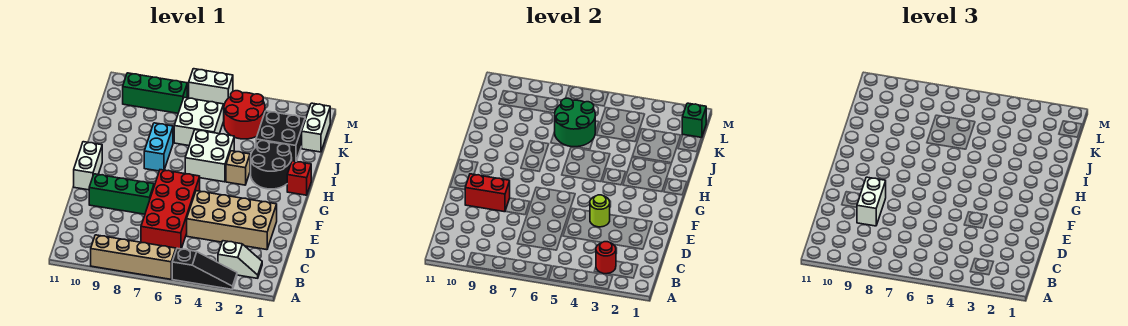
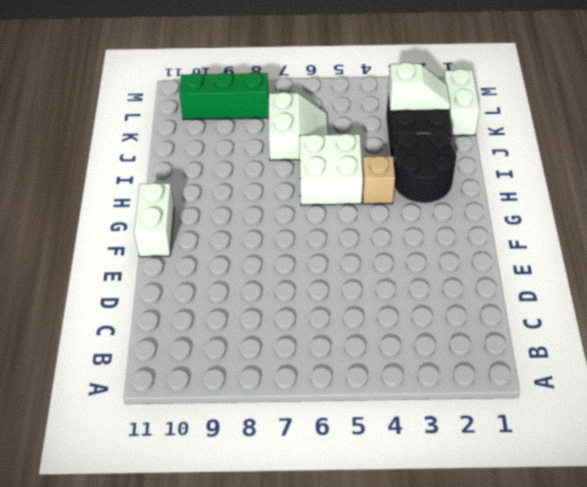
white 2x2 slope [269,92,328,160] -> white 2x2 brick [174,98,224,146]
white 1x2 slope [388,63,450,111] -> white 1x2 slope moved to [218,241,262,278]
none -> black 1x3 slope [172,248,237,289]
none -> tan 1x4 brick [91,235,176,279]
none -> red 2x4 brick [141,170,200,249]

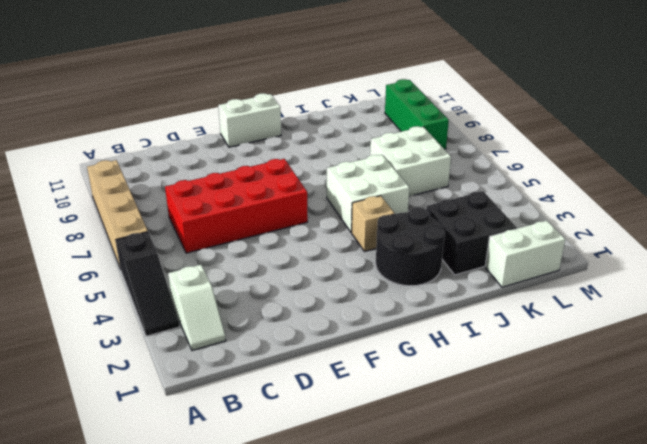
none -> tan 2x4 brick [187,191,277,250]
none -> green 1x3 brick [89,174,154,214]
none -> red 1x1 brick [287,161,311,195]

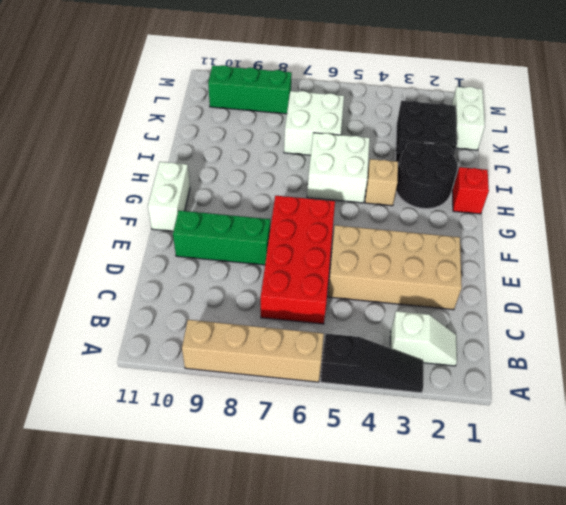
none -> cyan 1x2 brick [144,123,173,171]
none -> red 2x2 round brick [224,91,265,139]
none -> white 1x2 brick [189,69,233,104]

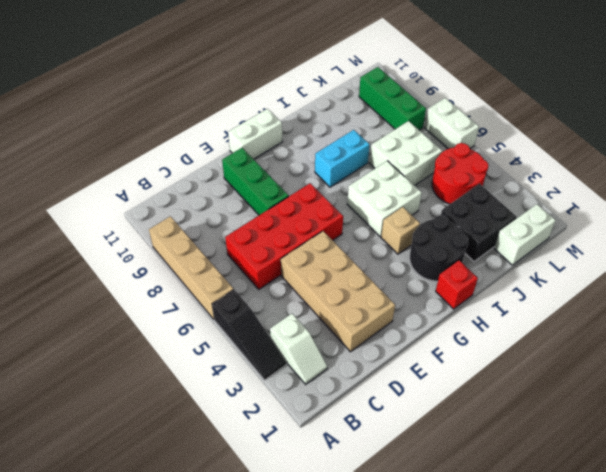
none -> red 1x1 round brick [596,242,616,274]
none -> lime 1x1 round brick [590,195,610,227]
none -> red 1x2 brick [465,174,510,212]

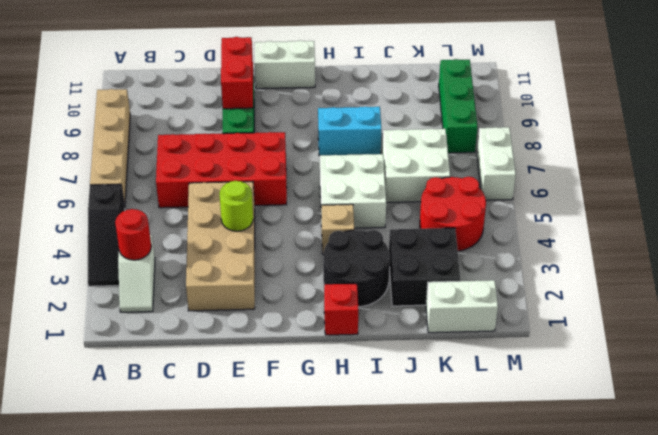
none -> green 2x2 round brick [555,98,595,147]
none -> green 1x1 brick [682,103,706,138]
none -> white 1x2 brick [857,177,886,226]

